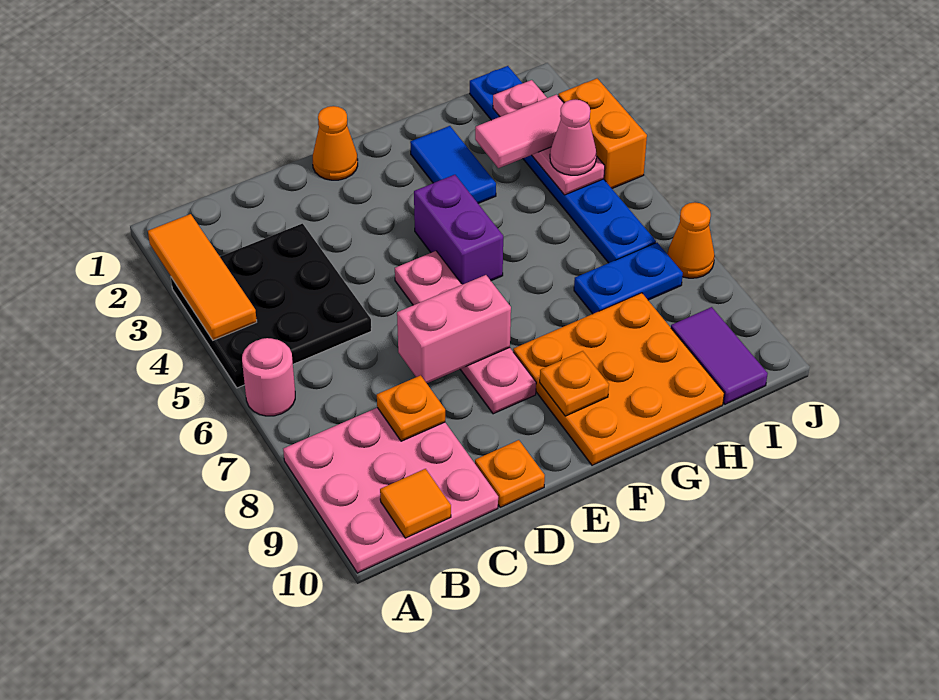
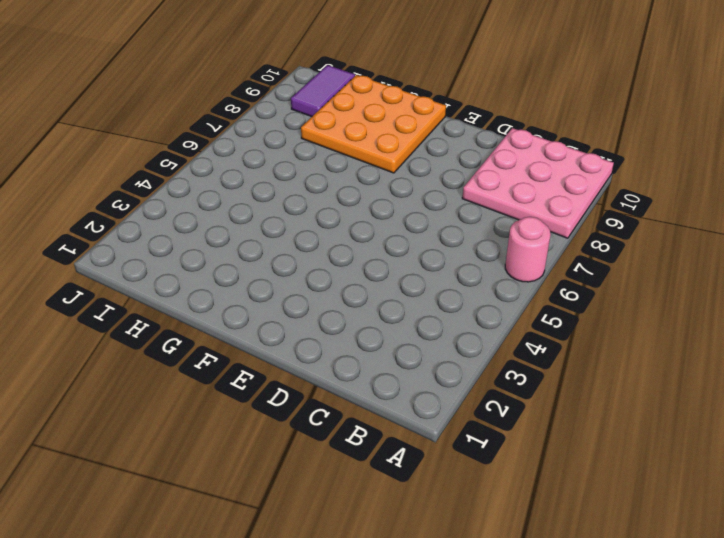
none -> black 3x3 plate [171,224,371,388]
none -> orange 1x1 plate [475,440,545,507]
none -> orange 1x1 cone [313,106,358,180]

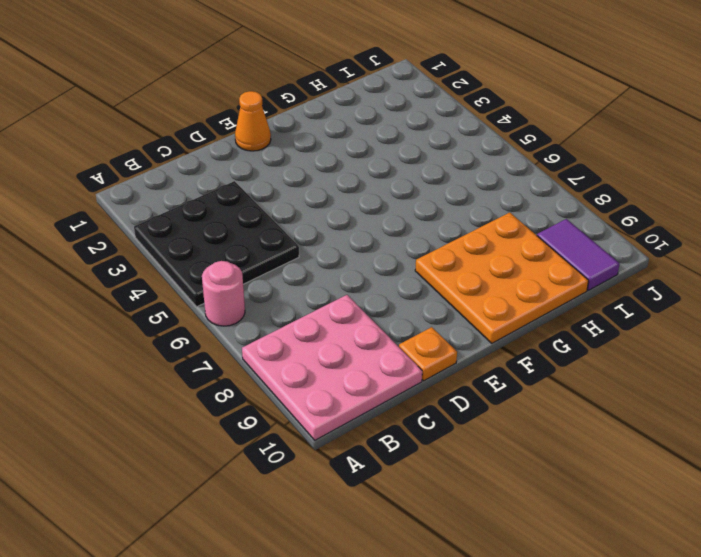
none -> pink 1x4 plate [395,251,536,414]
none -> purple 1x2 brick [414,175,503,285]
none -> blue 1x2 tile [410,126,496,203]

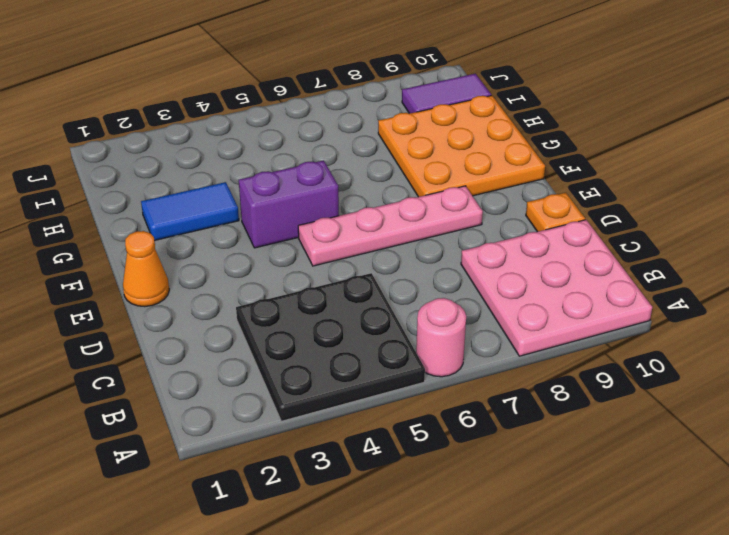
none -> blue 1x2 plate [574,243,683,314]
none -> blue 1x6 plate [470,66,656,263]
none -> orange 1x2 brick [558,79,647,188]

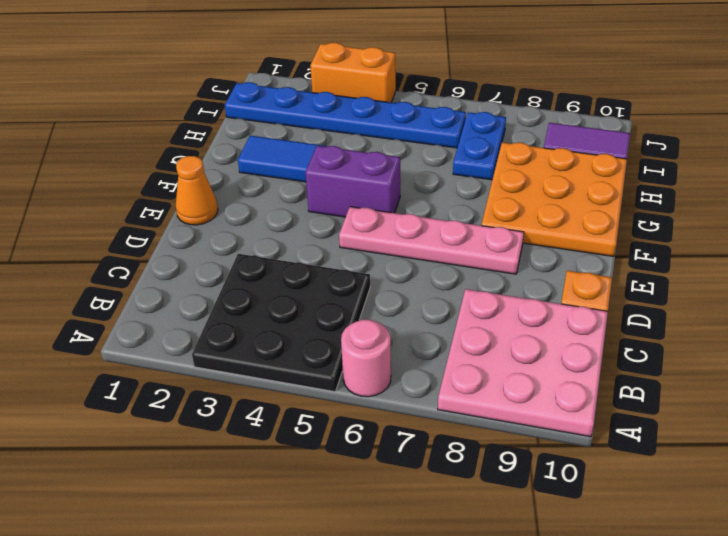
none -> orange 1x1 cone [667,202,715,278]
none -> orange 1x3 tile [148,214,257,340]
none -> orange 1x1 tile [380,469,451,538]

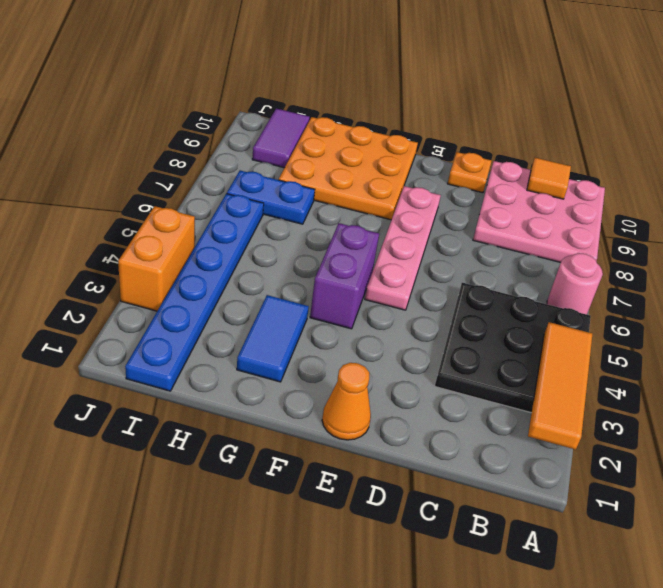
none -> orange 1x1 cone [667,202,715,278]
none -> orange 1x1 plate [377,375,445,441]
none -> pink 1x2 brick [397,275,511,383]

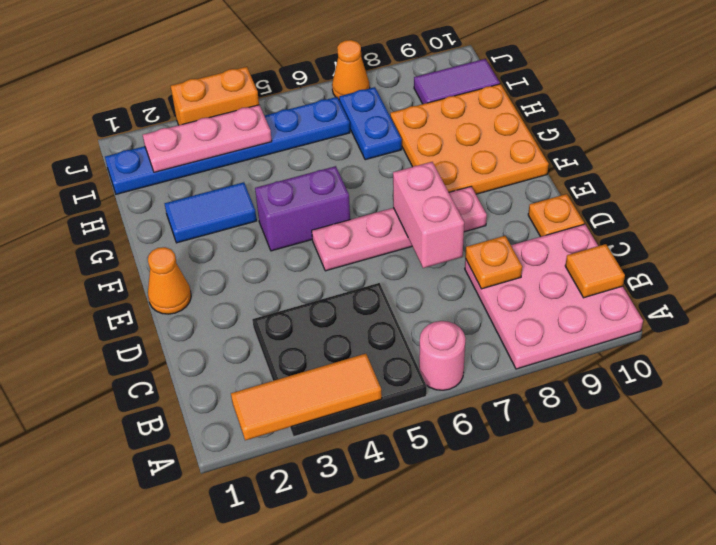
none -> orange 1x1 plate [540,351,609,416]
none -> pink 1x2 tile [475,95,564,168]
none -> pink 1x1 cone [550,99,596,175]

